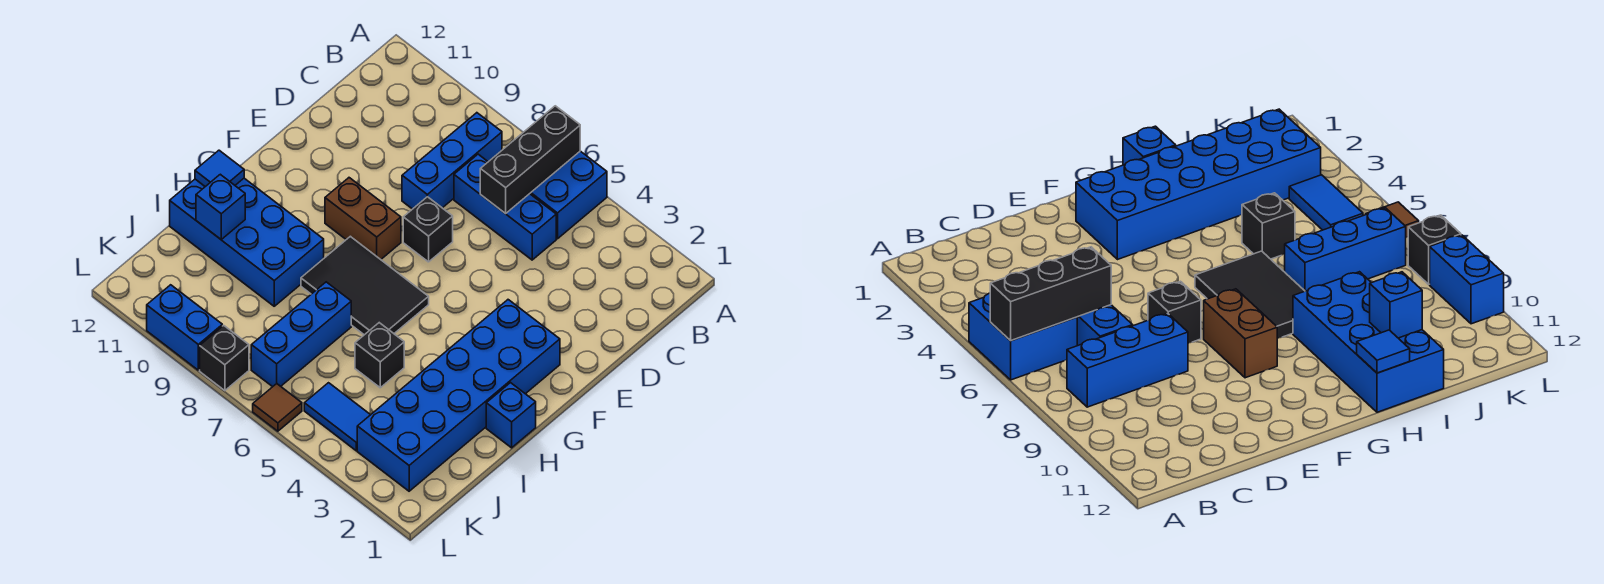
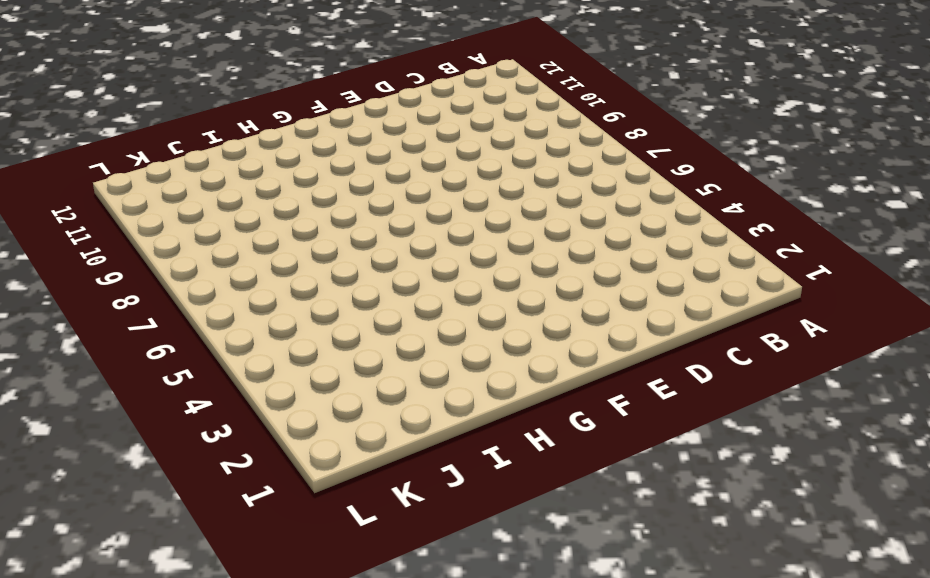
none -> blue 2x2 brick [530,151,607,239]
none -> blue 1x3 brick [402,113,502,209]
none -> blue 1x3 brick [454,154,556,260]

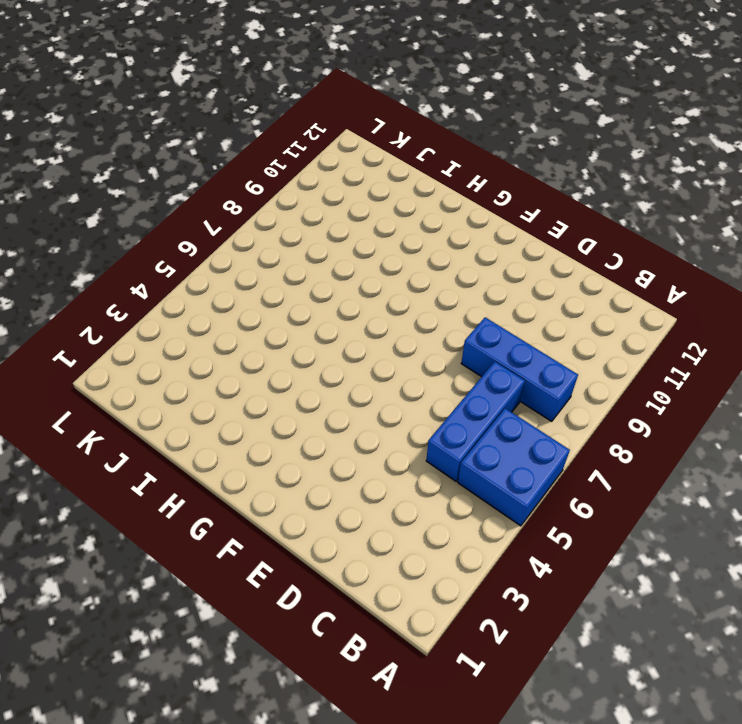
none -> black 1x1 brick [403,197,453,262]
none -> blue 2x6 brick [357,300,560,491]
none -> brown 1x2 brick [325,178,401,259]

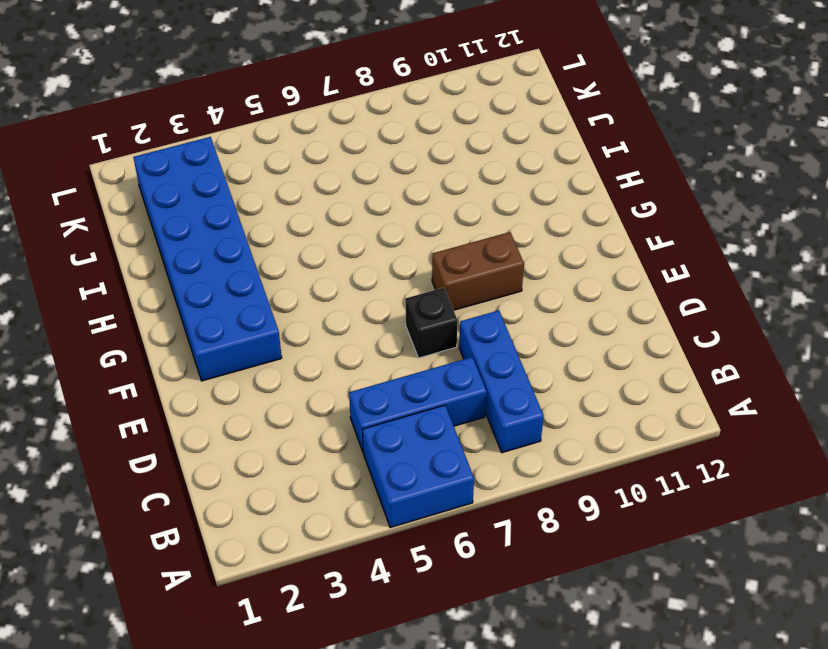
none -> black 2x3 tile [301,236,429,335]
none -> blue 1x1 brick [486,383,536,448]
none -> blue 2x4 brick [170,178,324,306]

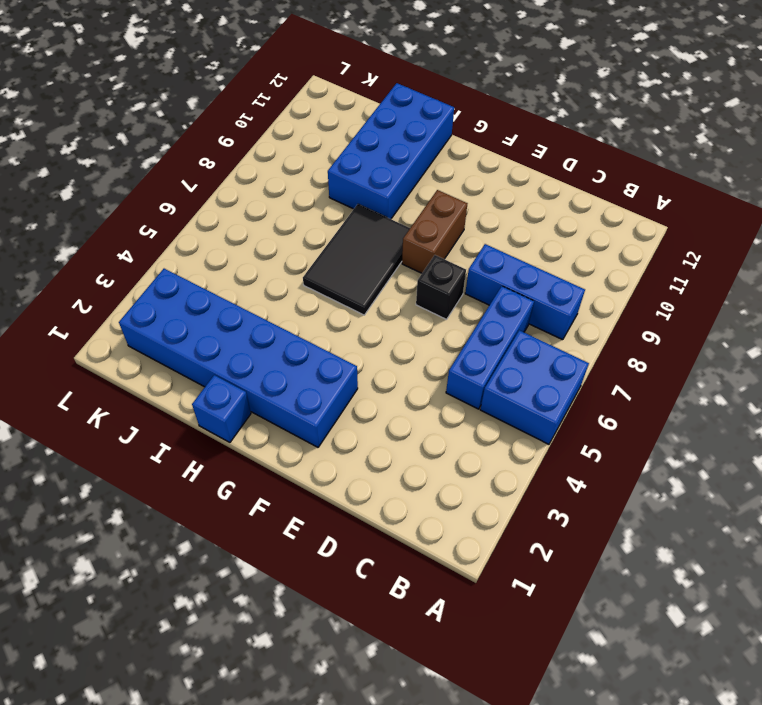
none -> black 1x1 brick [355,323,404,388]
none -> blue 1x3 brick [251,282,351,387]
none -> blue 1x2 tile [304,383,370,451]

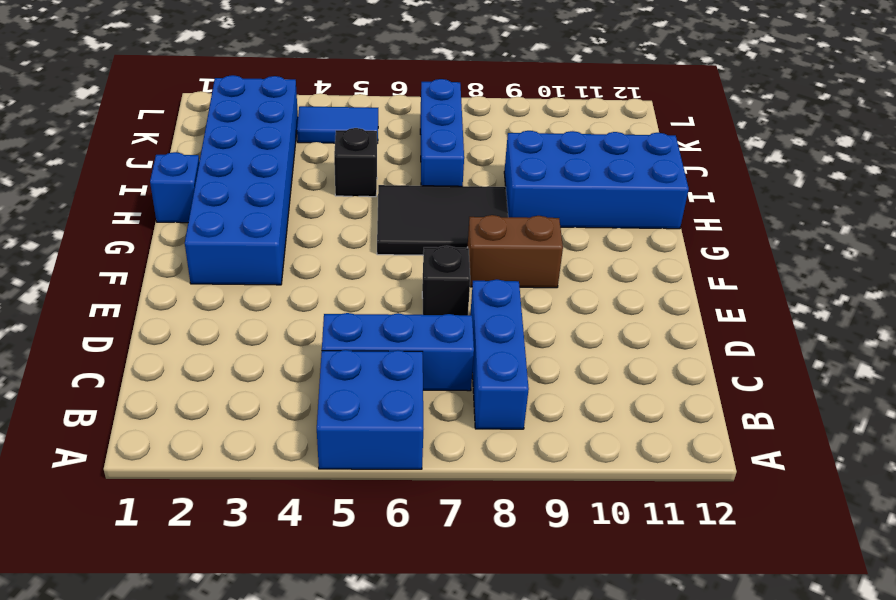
none -> brown 1x1 tile [253,384,302,431]
none -> black 1x1 brick [200,325,249,391]
none -> blue 1x2 brick [147,285,222,370]

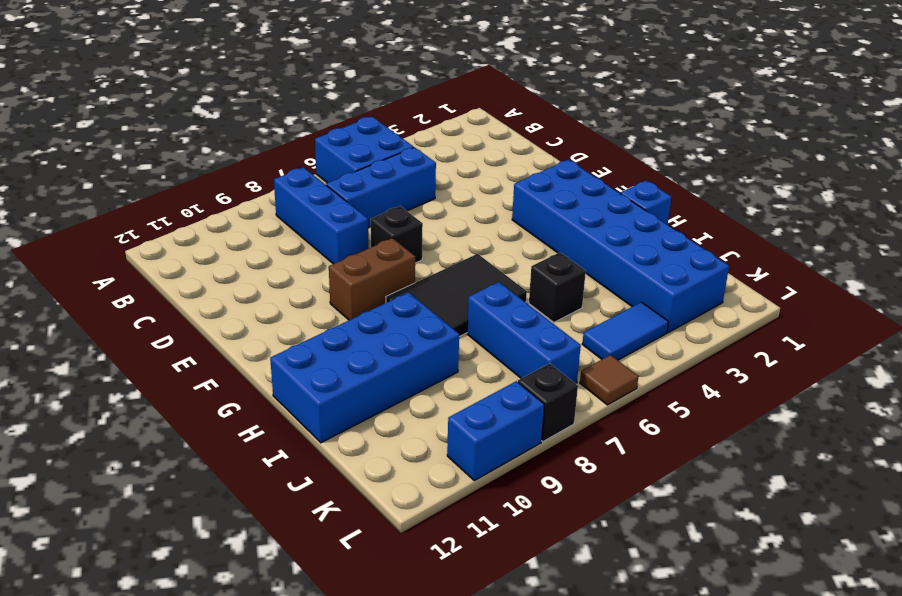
none -> black 1x3 brick [480,106,580,214]
none -> blue 1x1 tile [195,150,244,187]
none -> blue 1x1 brick [196,174,245,239]

